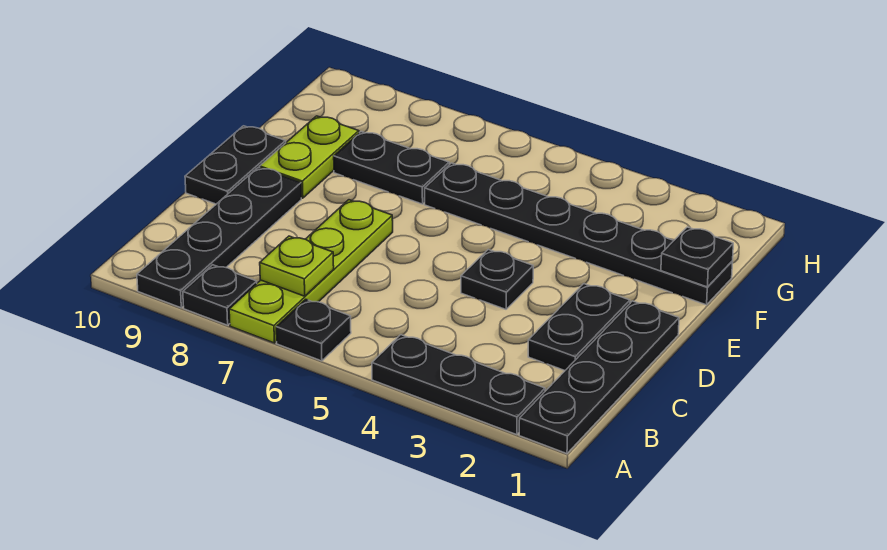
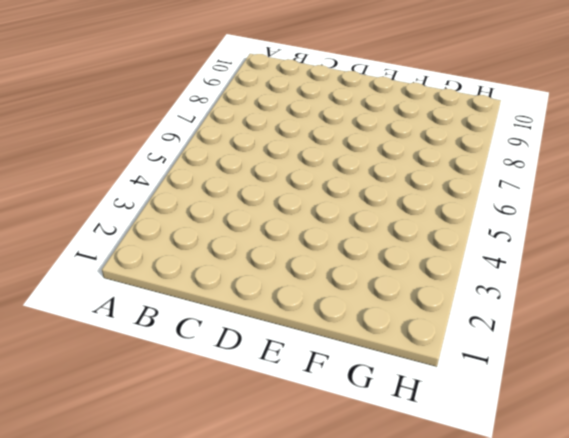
none -> black 1x4 plate [519,301,679,454]
none -> black 1x3 plate [372,335,545,435]
none -> black 1x1 plate [276,299,351,361]

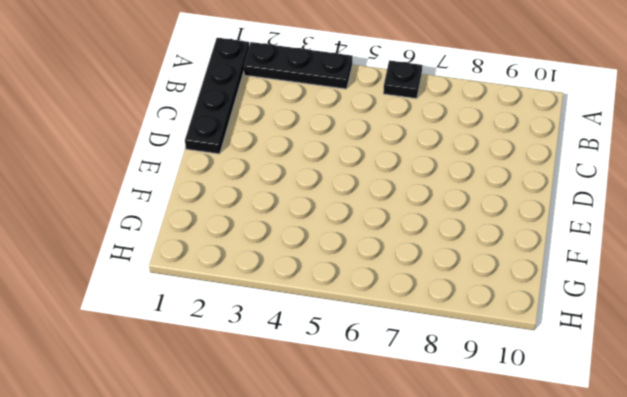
none -> lime 1x4 plate [229,200,393,343]
none -> black 1x1 plate [183,265,257,325]
none -> black 1x4 plate [137,167,301,308]

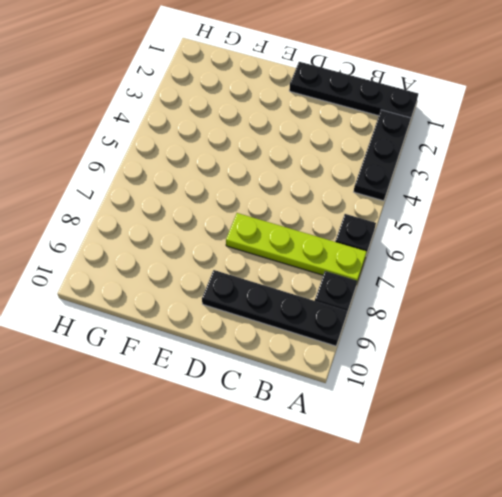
none -> black 1x2 plate [528,284,630,370]
none -> black 1x1 plate [461,249,533,309]
none -> black 1x2 plate [185,126,286,204]

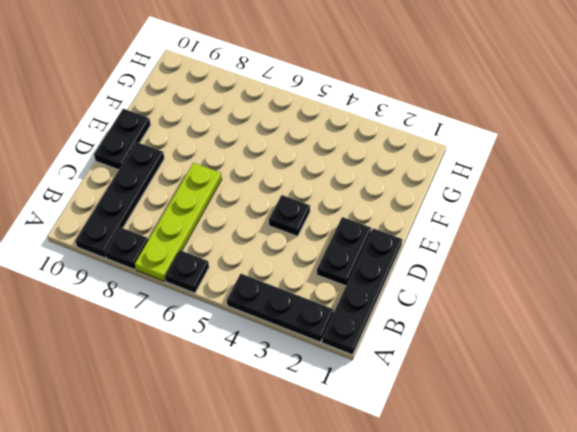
none -> lime 1x2 plate [260,116,359,198]
none -> black 1x6 plate [425,163,733,305]
none -> black 1x2 plate [334,132,449,204]

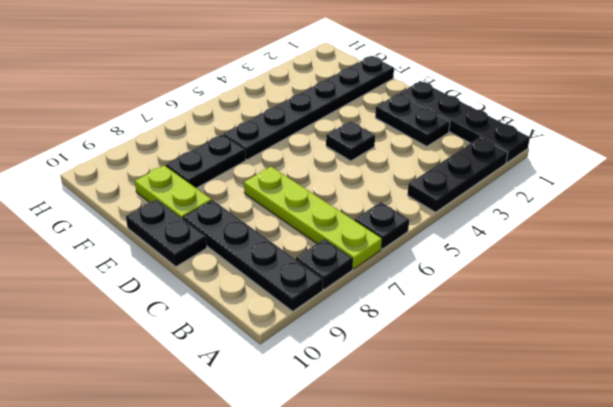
none -> lime 1x1 plate [260,236,334,296]
none -> black 1x1 plate [661,227,733,287]

